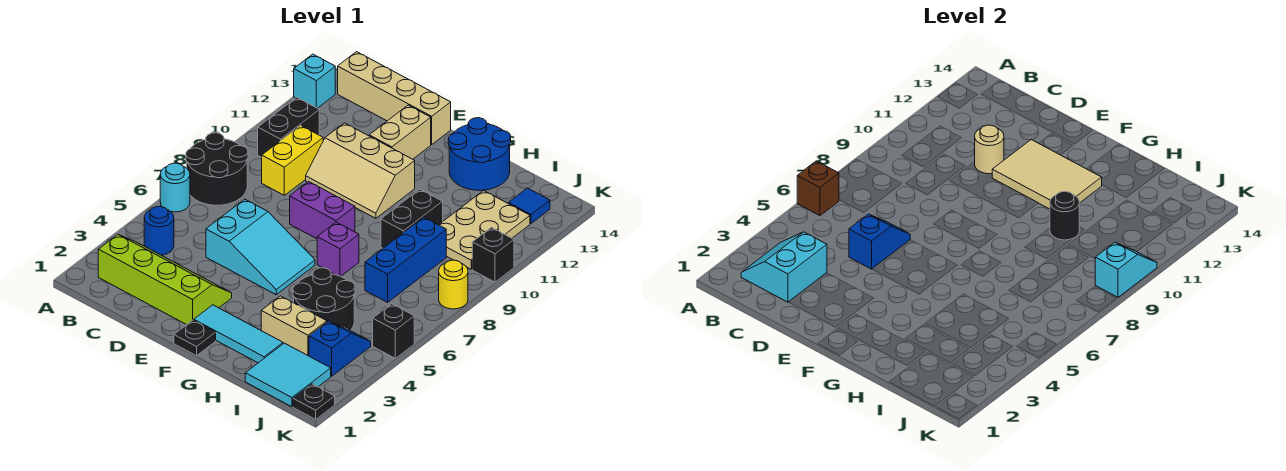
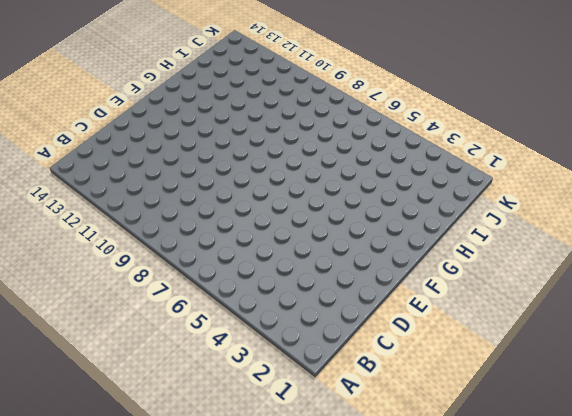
none -> cyan 1x1 round brick [160,163,190,212]
none -> black 2x2 round brick [186,133,248,205]
none -> cyan 1x1 brick [294,54,335,108]
none -> lime 2x4 slope [98,235,232,325]

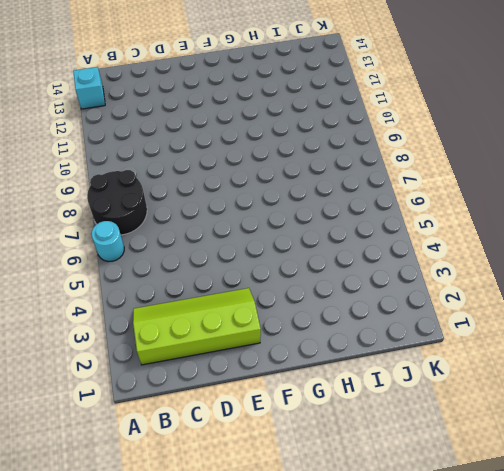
none -> blue 1x1 round brick [144,207,174,255]
none -> black 1x2 brick [258,97,319,157]
none -> tan 1x4 brick [338,52,451,145]
none -> yellow 1x2 brick [262,125,323,195]

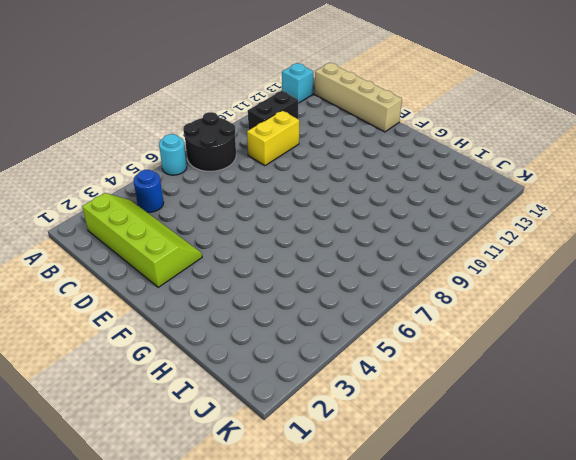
none -> cyan 2x3 slope [206,199,315,295]
none -> tan 2x3 slope [306,123,415,218]
none -> purple 1x2 brick [290,182,355,239]
none -> tan 1x2 brick [369,105,431,159]

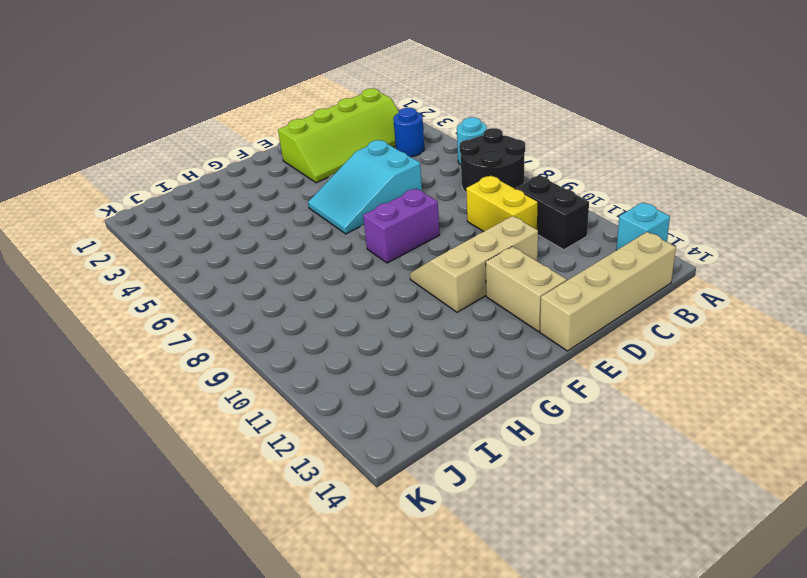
none -> black 1x1 plate [174,320,216,356]
none -> cyan 1x3 tile [194,305,283,363]
none -> purple 1x1 brick [317,222,359,276]
none -> blue 2x2 round brick [448,118,511,190]

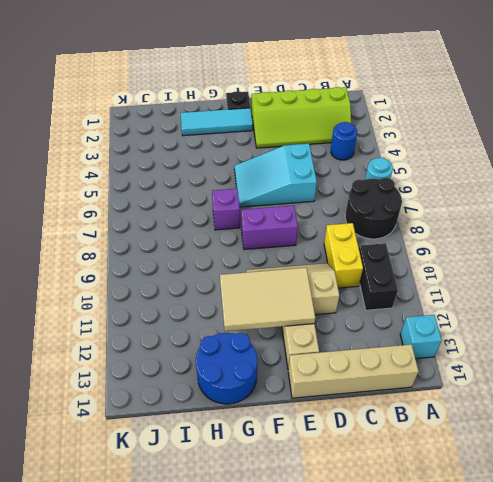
none -> tan 1x2 brick [261,296,327,356]
none -> black 2x2 round brick [293,268,355,330]
none -> black 1x2 brick [381,189,443,248]
none -> cyan 2x2 tile [245,343,331,407]

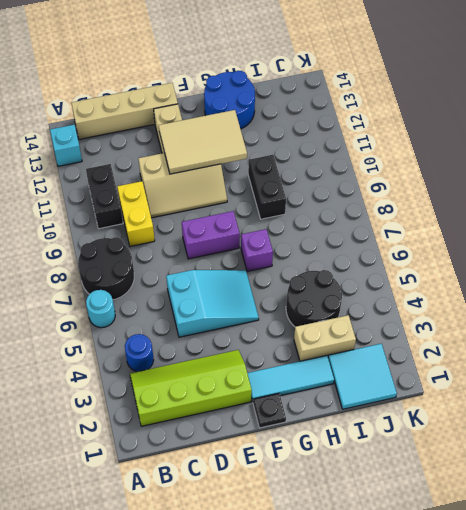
none -> blue 1x3 brick [365,217,446,302]
none -> tan 2x3 plate [439,190,530,269]
none -> blue 1x2 slope [309,321,371,376]
none -> blue 1x1 tile [508,188,550,224]

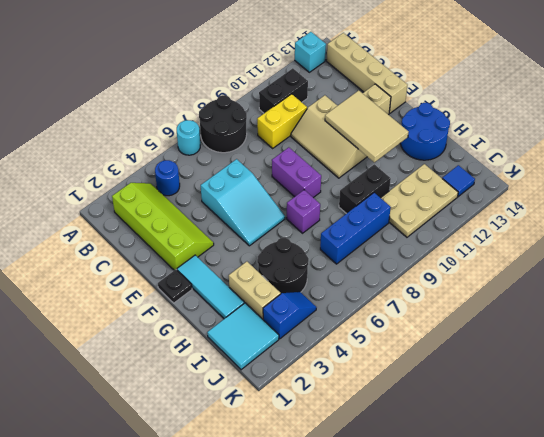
none -> black 1x1 plate [293,384,335,419]
none -> black 1x1 brick [373,304,414,358]
none -> yellow 1x1 round brick [439,260,468,309]
none -> black 1x1 brick [472,227,514,282]

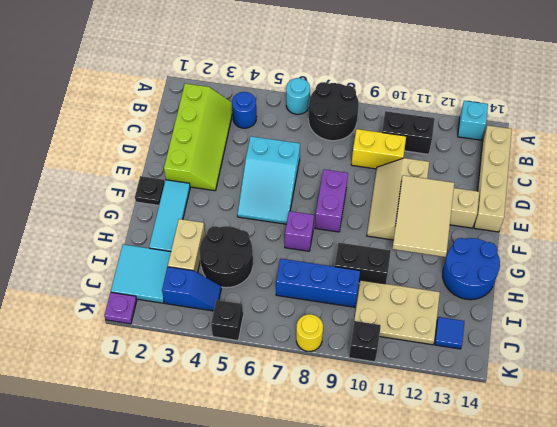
purple 1x1 plate [104,292,137,324] -> black 1x1 plate [293,384,335,419]
none -> brown 1x1 brick [797,161,839,216]
none -> cyan 2x2 slope [741,232,827,302]
none -> blue 1x2 slope [849,214,910,269]
none -> tan 1x1 round brick [975,125,1004,174]

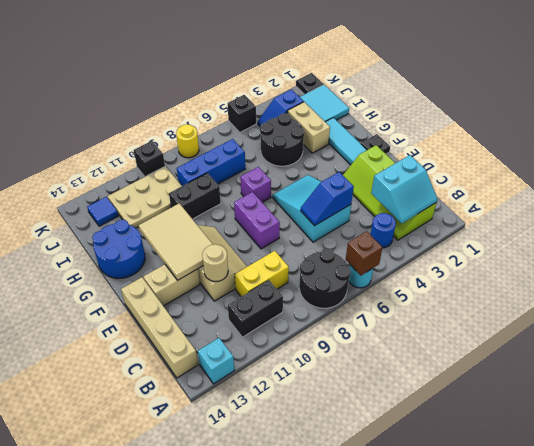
none -> black 1x1 round brick [1050,192,1079,240]
none -> cyan 1x2 slope [1095,243,1157,297]

